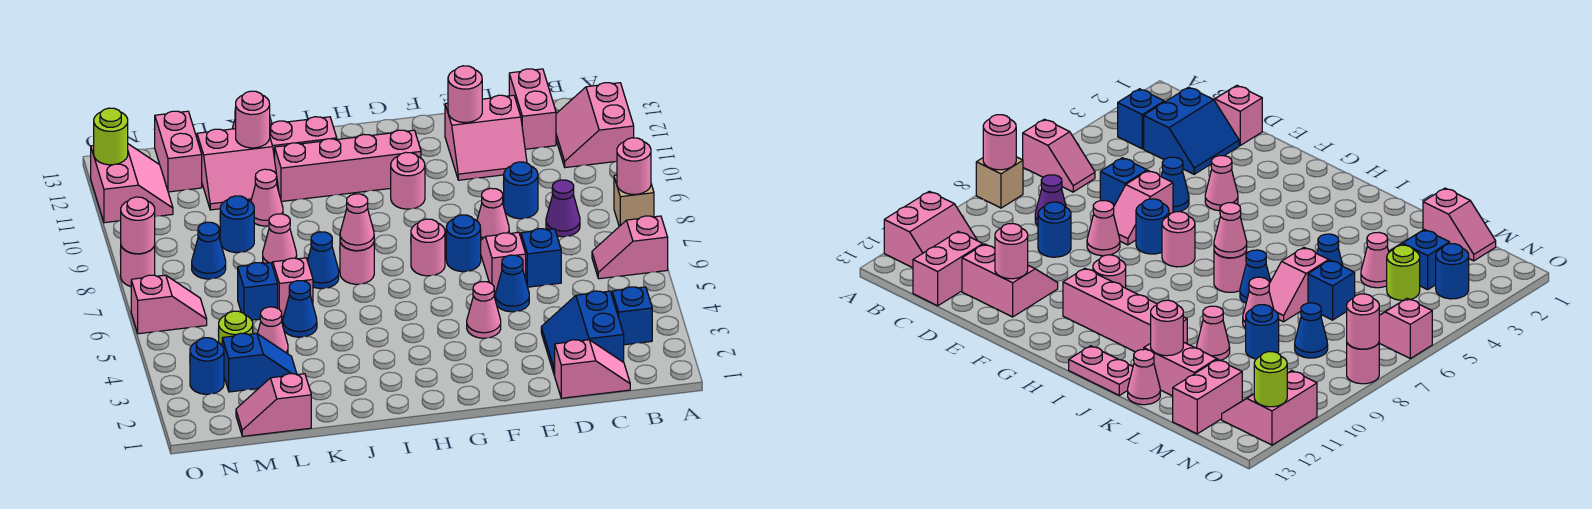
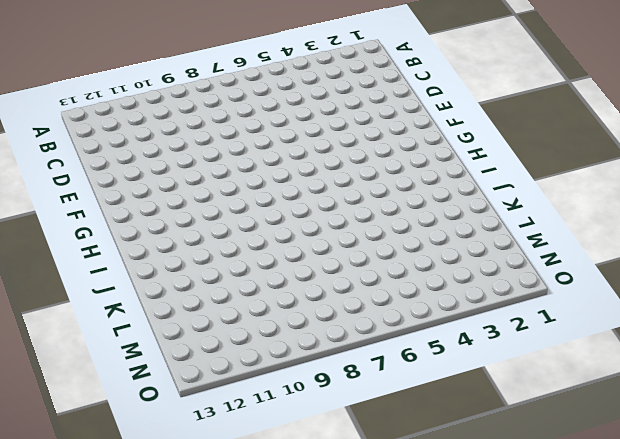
none -> pink 1x2 slope [592,216,668,279]
none -> tan 1x1 brick [614,175,654,226]
none -> pink 2x2 slope [556,83,634,168]
none -> blue 1x1 brick [612,287,652,345]

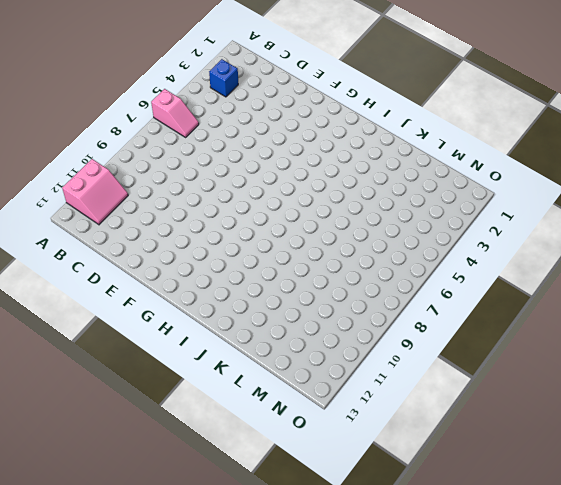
none -> tan 1x1 brick [614,175,654,226]
none -> pink 1x2 slope [555,340,630,398]
none -> blue 2x2 slope [541,291,624,376]
none -> purple 1x1 cone [546,180,580,237]

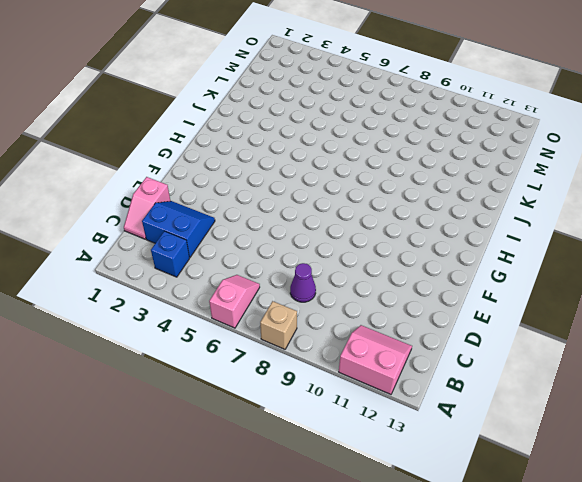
none -> pink 1x2 brick [509,69,556,149]
none -> blue 1x1 brick [521,229,561,287]
none -> blue 1x1 round brick [504,162,538,219]
none -> pink 2x2 slope [445,95,527,180]

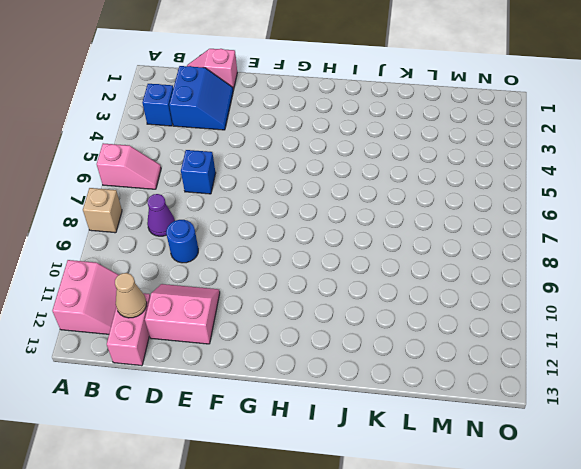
tan 1x1 cone [115,273,147,318] -> none
none -> blue 1x1 cone [495,255,529,312]
none -> pink 1x2 slope [481,232,526,291]
none -> pink 1x1 cone [477,188,509,240]
none -> pink 1x1 cone [467,282,501,338]

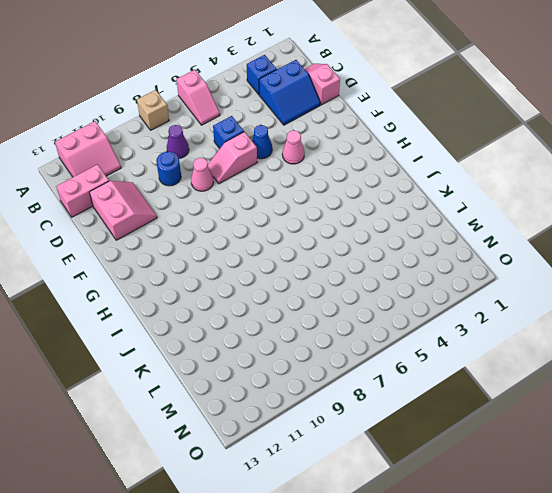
none -> blue 1x1 round brick [446,215,481,272]
none -> pink 1x1 round brick [411,219,445,276]
none -> pink 1x1 round brick [391,152,425,209]
none -> pink 1x4 brick [275,130,421,201]

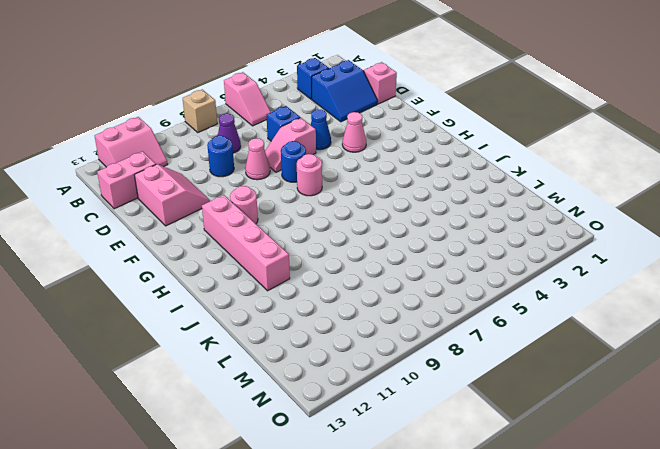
none -> pink 1x1 round brick [340,242,374,284]
none -> pink 1x2 plate [270,117,337,156]
none -> blue 1x1 cone [307,232,339,289]
none -> blue 1x1 cone [283,281,317,337]

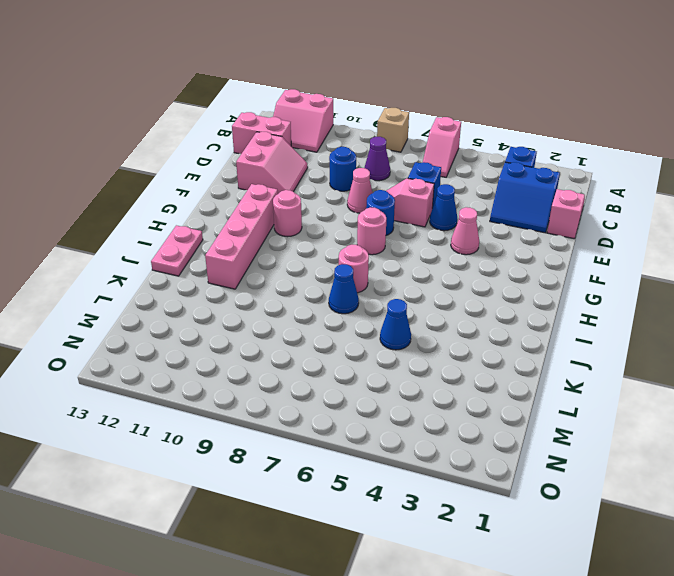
none -> pink 1x2 slope [272,258,313,317]
none -> pink 1x1 cone [263,214,297,263]
none -> pink 1x1 cone [251,169,283,226]
none -> pink 2x2 slope [197,129,279,210]

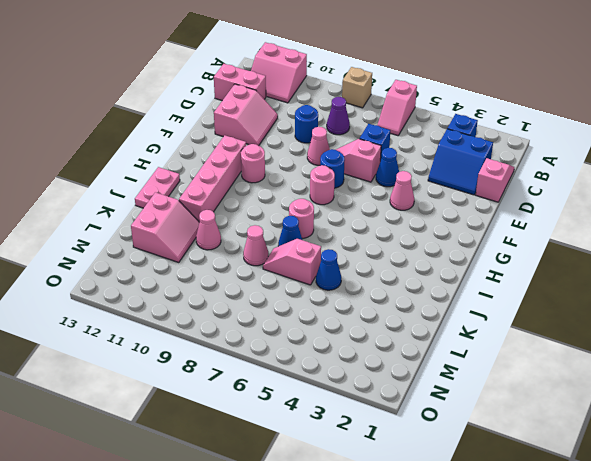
none -> pink 1x1 cone [1128,349,1160,405]
none -> pink 1x2 slope [236,374,311,436]
none -> blue 1x2 slope [222,333,297,392]
none -> pink 1x1 cone [257,307,288,354]

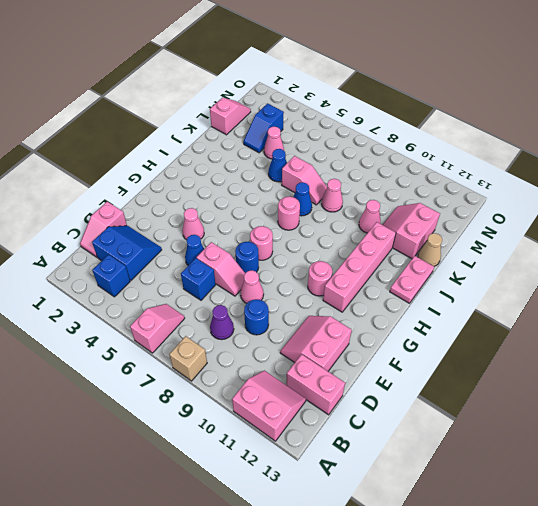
tan 1x1 cone [418,233,442,266] -> pink 1x1 cone [1128,349,1160,405]
none -> blue 1x1 brick [238,263,278,320]
none -> blue 1x1 round brick [220,196,254,253]
none -> lime 1x1 round brick [219,311,253,345]
none -> blue 1x1 cone [192,222,226,279]

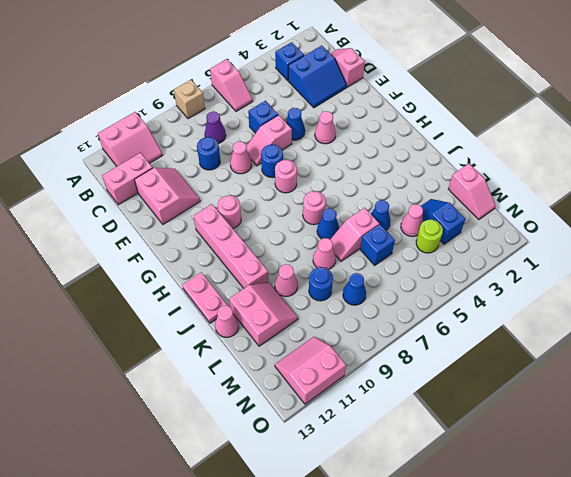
none -> pink 1x2 brick [155,111,202,192]
none -> blue 1x1 round brick [190,338,224,394]
none -> pink 1x2 slope [131,275,207,334]
none -> pink 1x1 round brick [120,246,155,287]

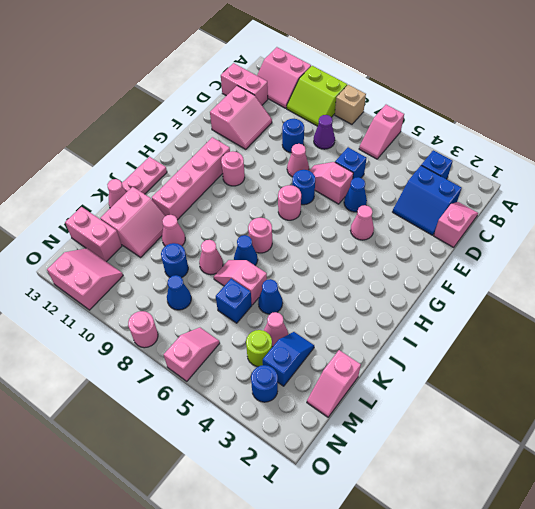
lime 2x2 slope [287,66,347,126] -> none
none -> pink 1x1 round brick [617,138,651,194]
none -> pink 1x1 round brick [448,66,482,123]
none -> pink 1x1 cone [340,194,374,251]
none -> pink 1x1 round brick [235,91,270,148]

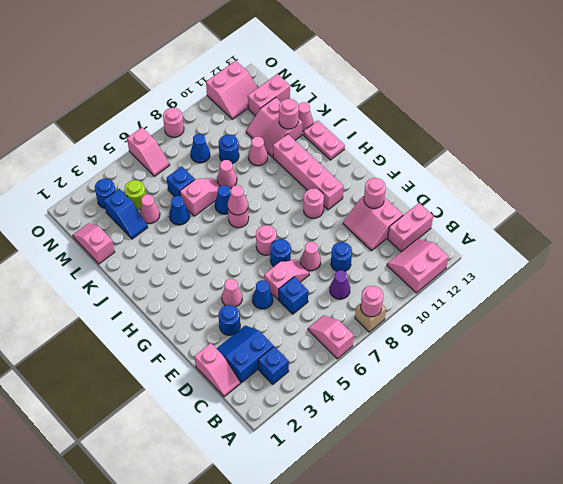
blue 1x1 round brick [219,305,240,335] -> none
none -> pink 1x1 round brick [121,197,155,254]
none -> lime 1x1 round brick [94,108,128,165]

